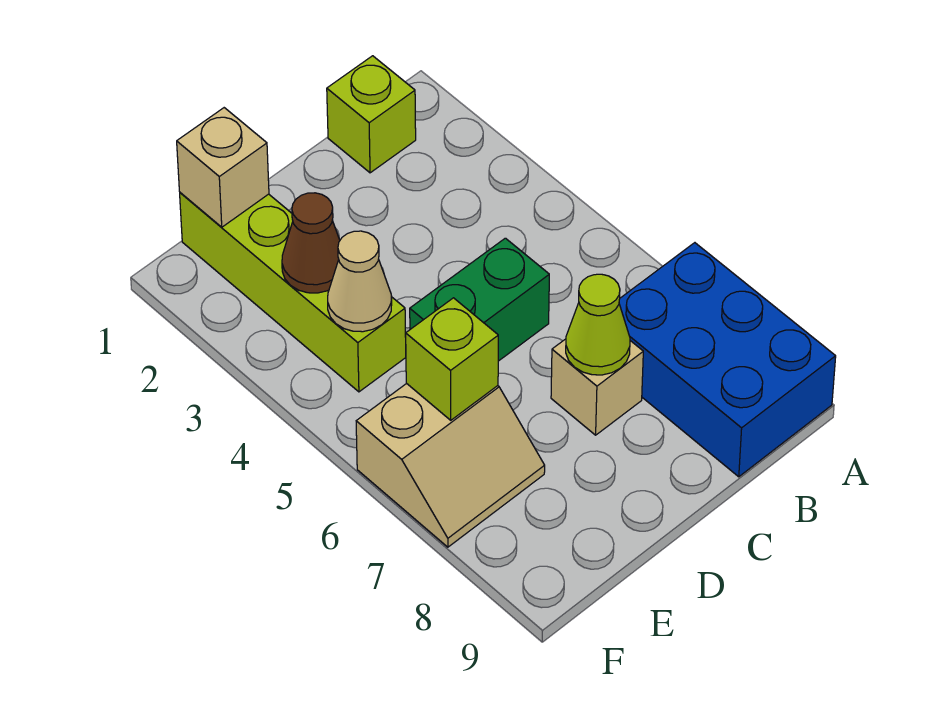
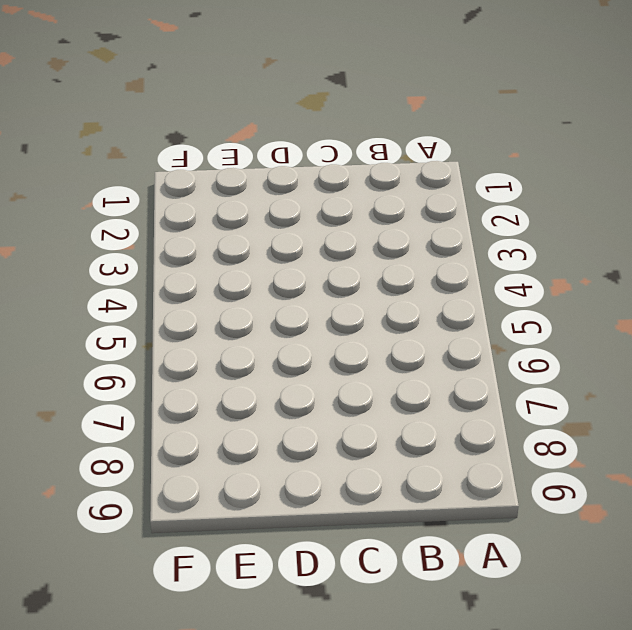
none -> blue 2x3 brick [619,243,836,477]
none -> lime 1x1 brick [327,56,416,173]

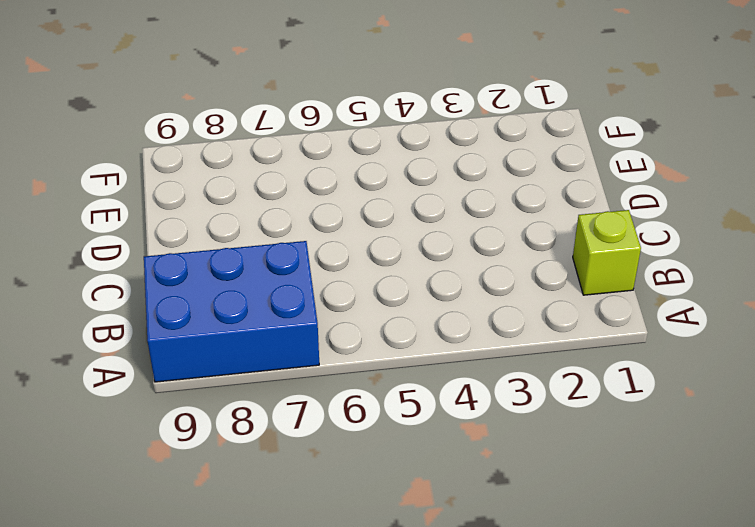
none -> green 1x2 brick [410,238,549,361]
none -> tan 1x1 brick [551,339,643,435]

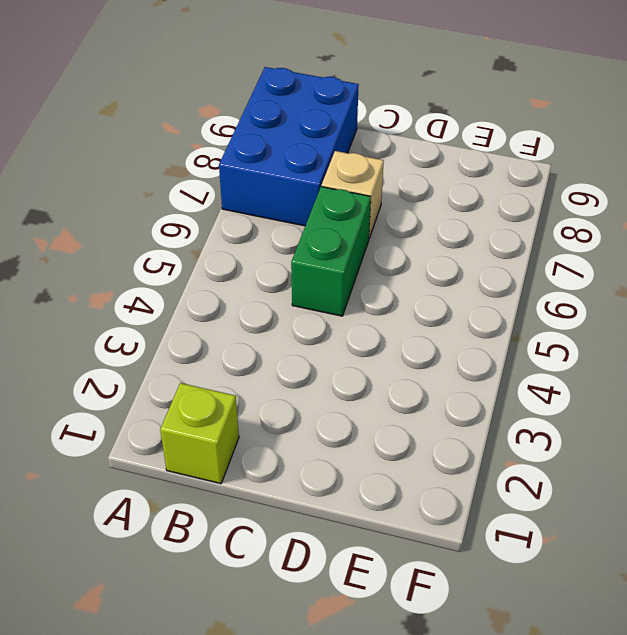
green 1x2 brick [291,187,371,316] -> green 1x2 brick turned to [410,238,549,361]
none -> lime 1x4 brick [180,193,406,392]
none -> tan 2x2 slope [356,383,545,547]

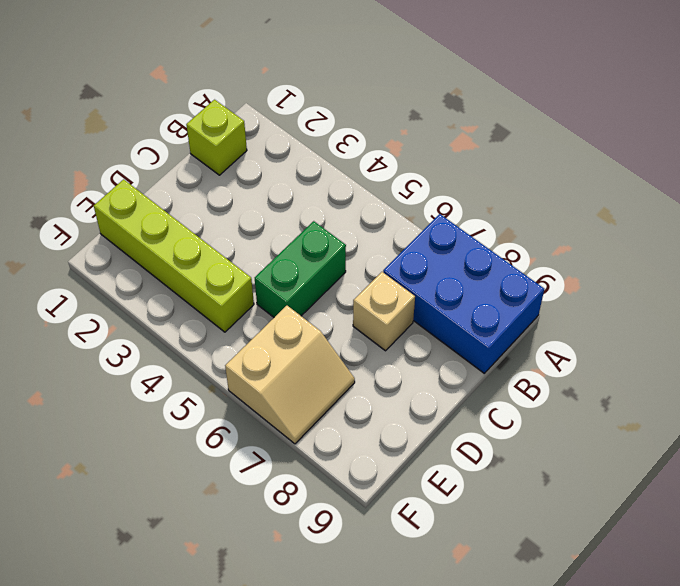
none -> lime 1x1 cone [566,274,630,375]
none -> tan 1x1 brick [177,108,269,227]

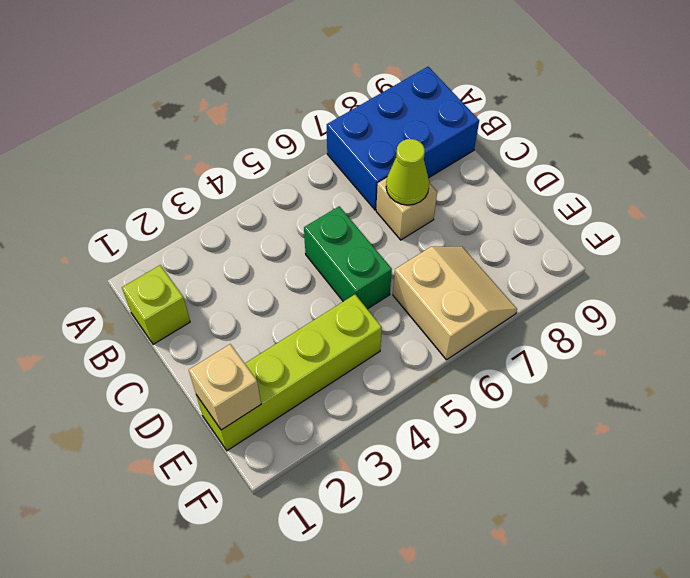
none -> brown 1x1 cone [282,193,340,293]
none -> tan 1x1 cone [328,231,392,332]

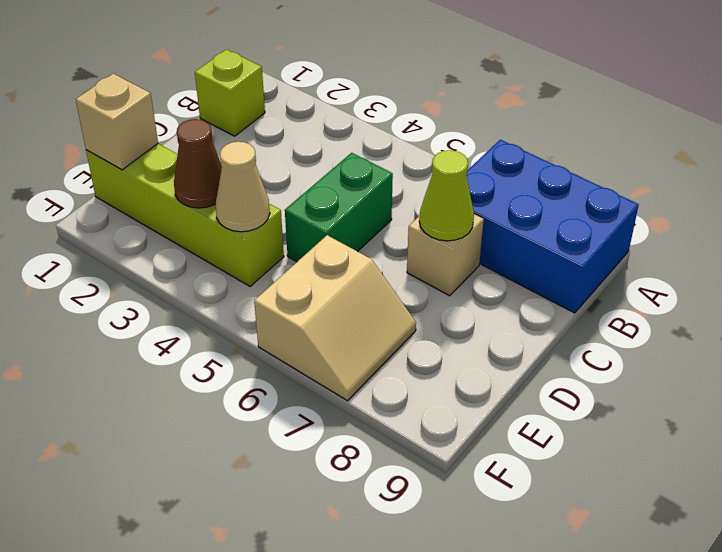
none -> lime 1x1 brick [405,298,498,420]

